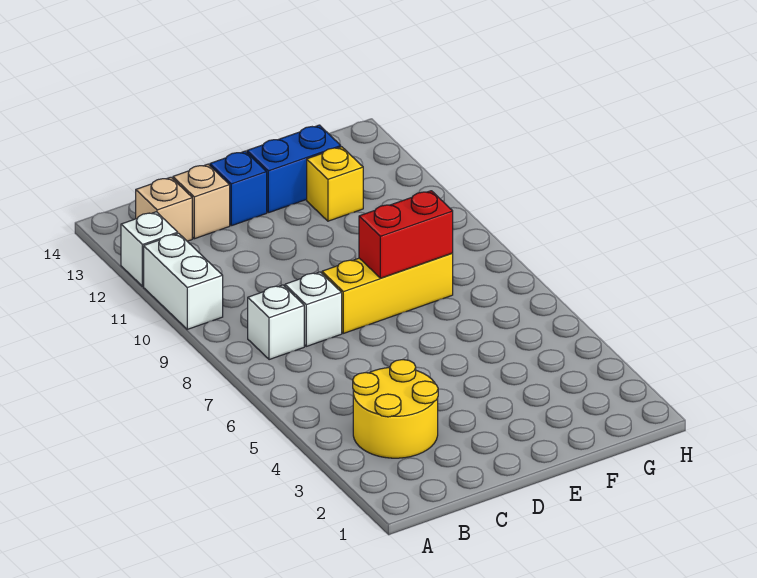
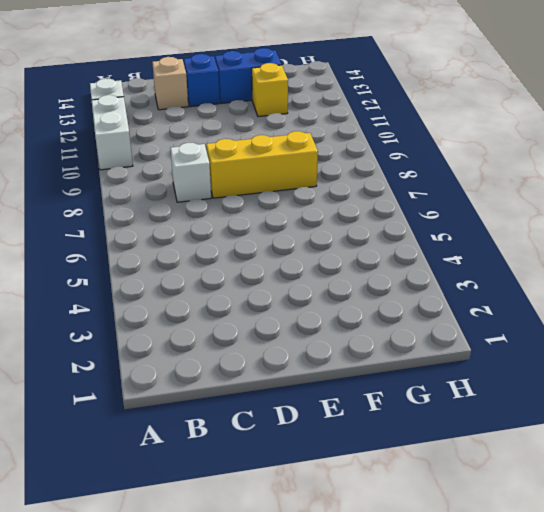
none -> yellow 2x2 round brick [353,360,438,458]
none -> white 1x1 brick [248,285,304,360]
none -> tan 1x1 brick [136,177,192,241]

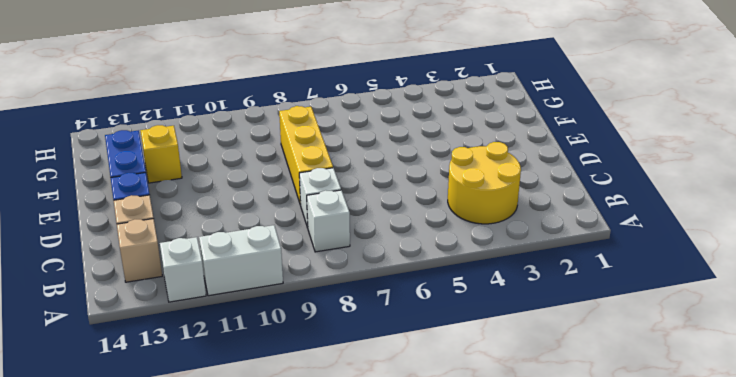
none -> red 1x2 brick [359,191,453,278]

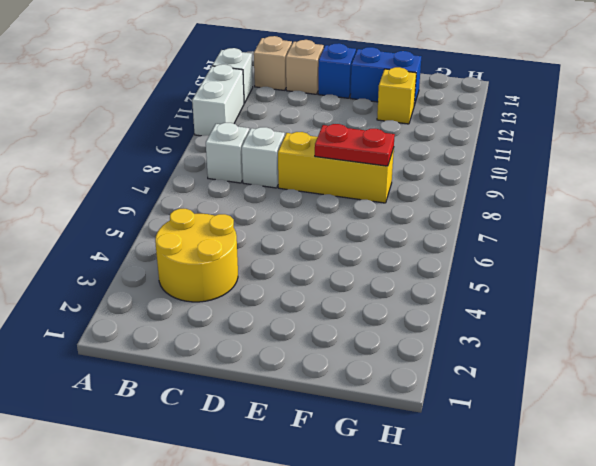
red 1x2 plate [315,124,395,166] -> red 1x2 brick [359,191,453,278]

